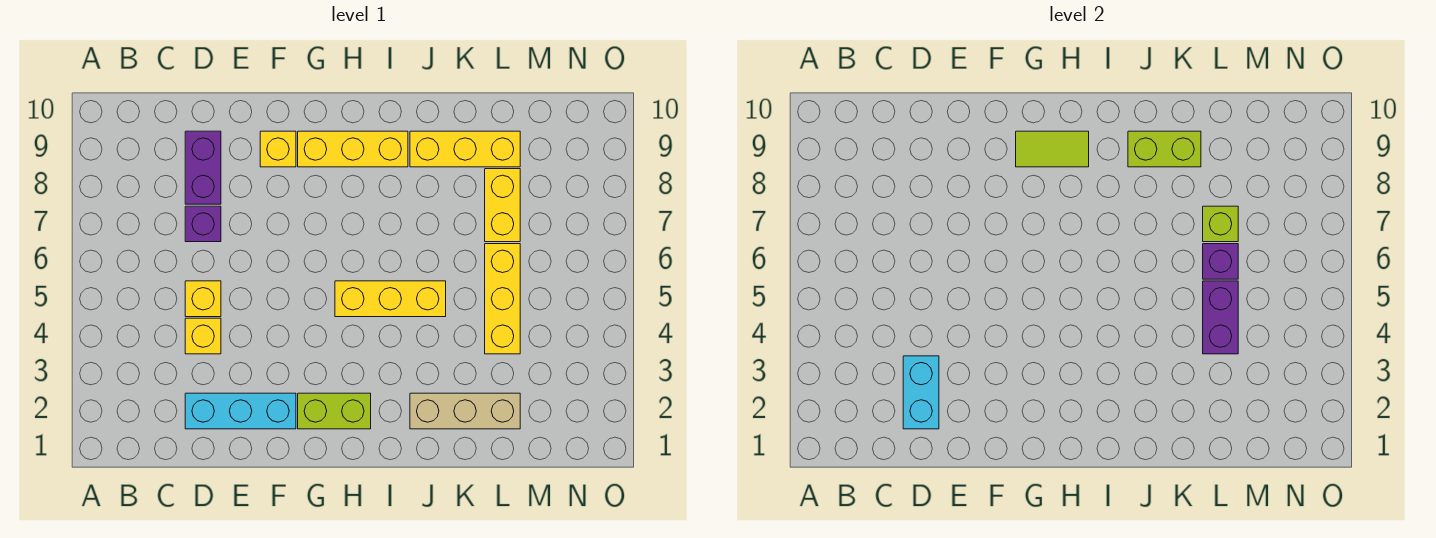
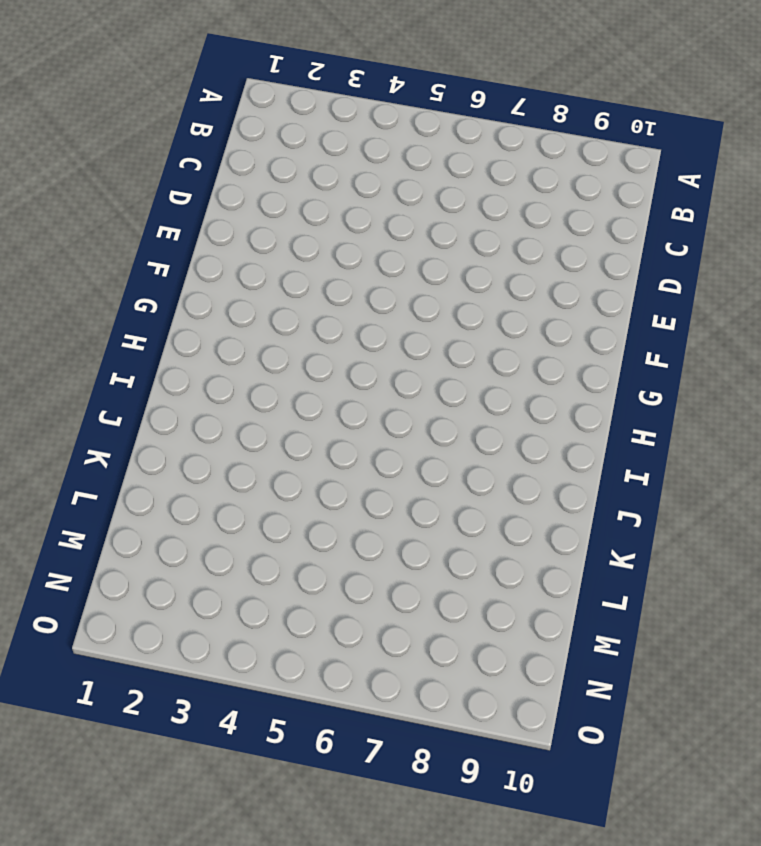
none -> cyan 1x3 brick [185,393,296,429]
none -> yellow 1x1 brick [185,318,221,354]
none -> yellow 1x1 brick [185,281,221,317]

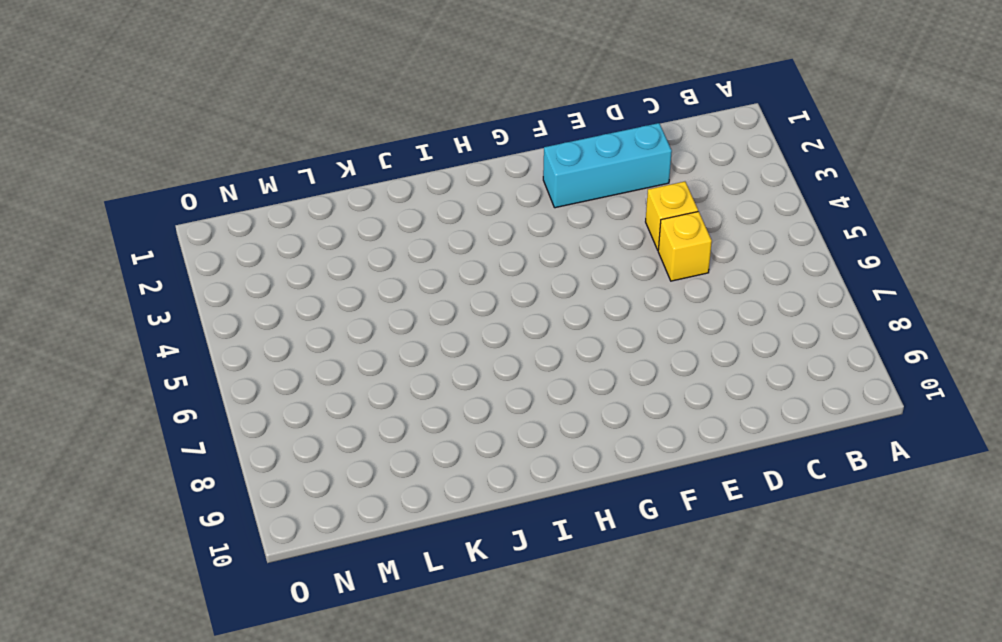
none -> purple 1x1 brick [185,206,221,242]
none -> purple 1x2 brick [185,131,221,204]
none -> yellow 1x1 brick [260,131,296,167]

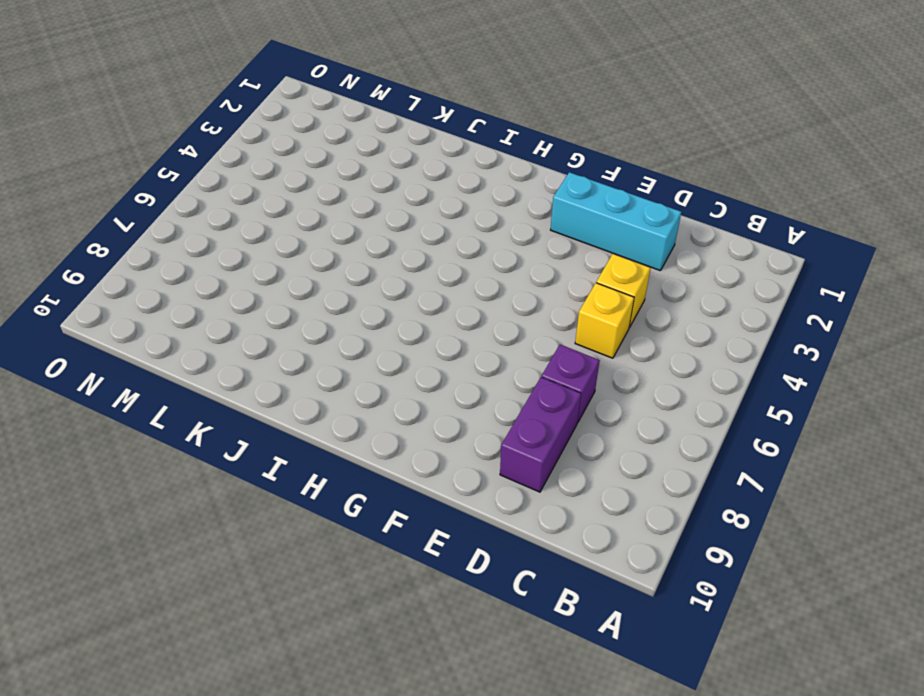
none -> yellow 1x1 brick [260,131,296,167]
none -> lime 1x2 brick [298,393,371,429]
none -> yellow 1x3 brick [298,131,408,167]

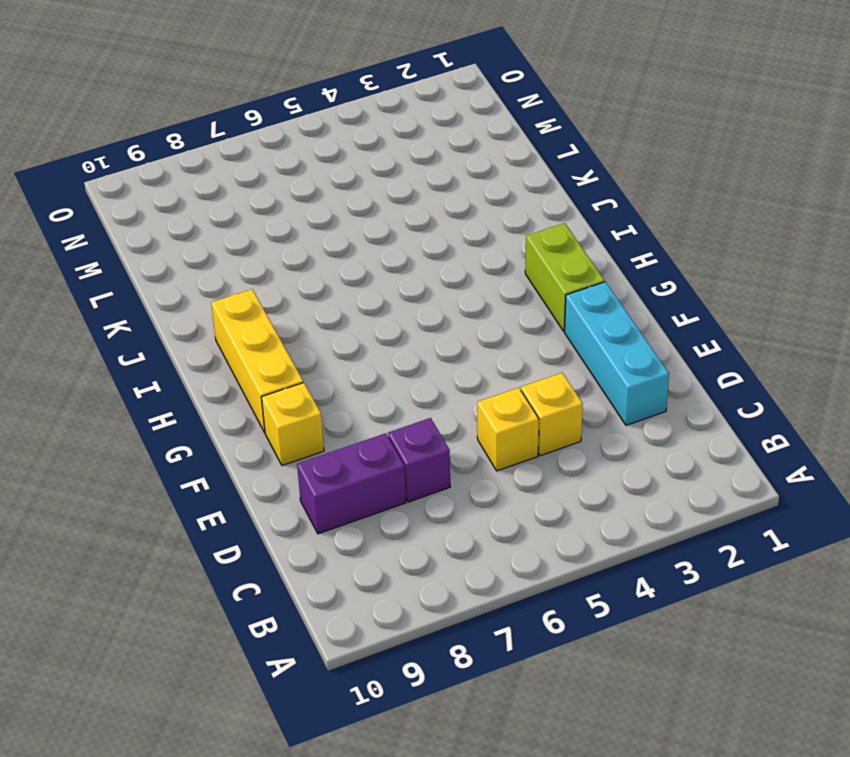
none -> yellow 1x3 brick [335,281,446,317]
none -> tan 1x3 brick [410,393,520,429]
none -> yellow 1x3 brick [410,131,520,167]

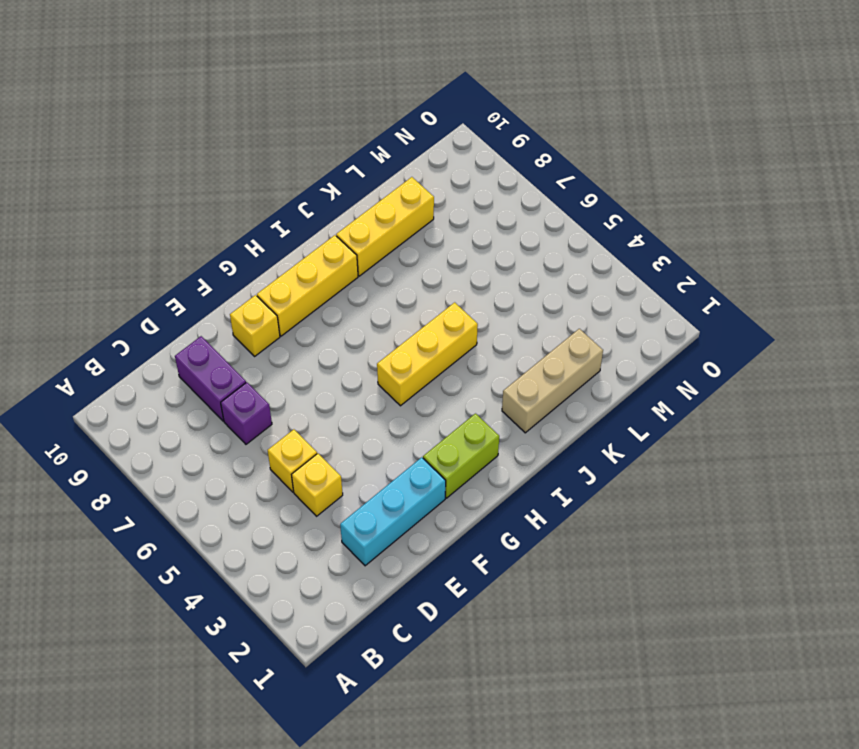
none -> yellow 1x3 brick [485,244,520,354]
none -> yellow 1x2 brick [485,169,520,242]
none -> cyan 1x2 brick [903,356,939,429]

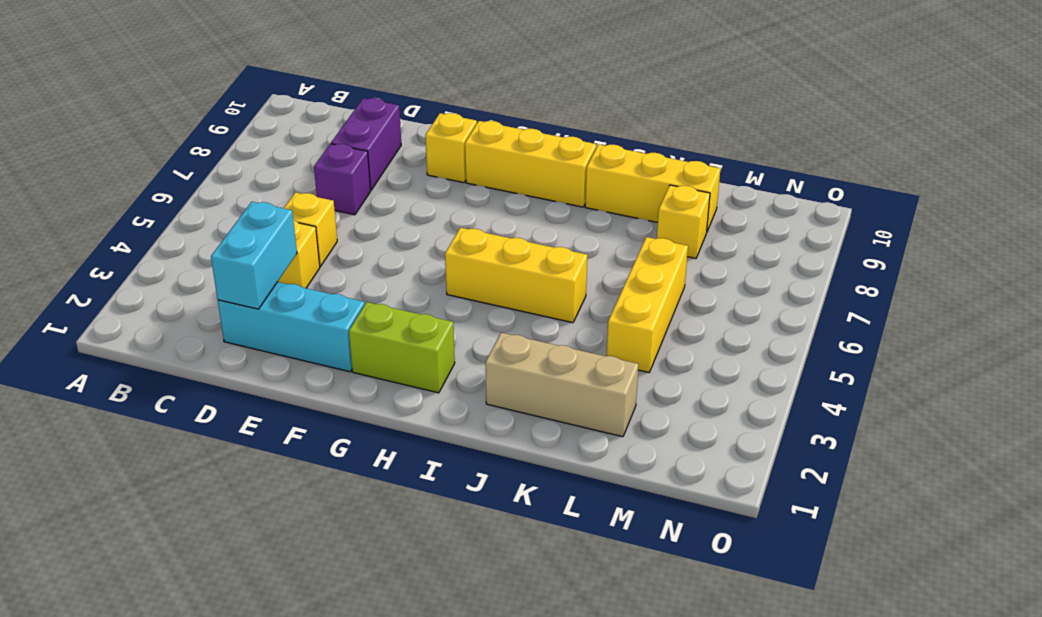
yellow 1x1 brick [657,185,710,258] -> yellow 1x2 brick [485,169,520,242]
none -> lime 1x2 tile [1016,131,1089,167]
none -> lime 1x2 brick [1128,131,1201,167]
none -> purple 1x2 brick [1203,281,1238,354]

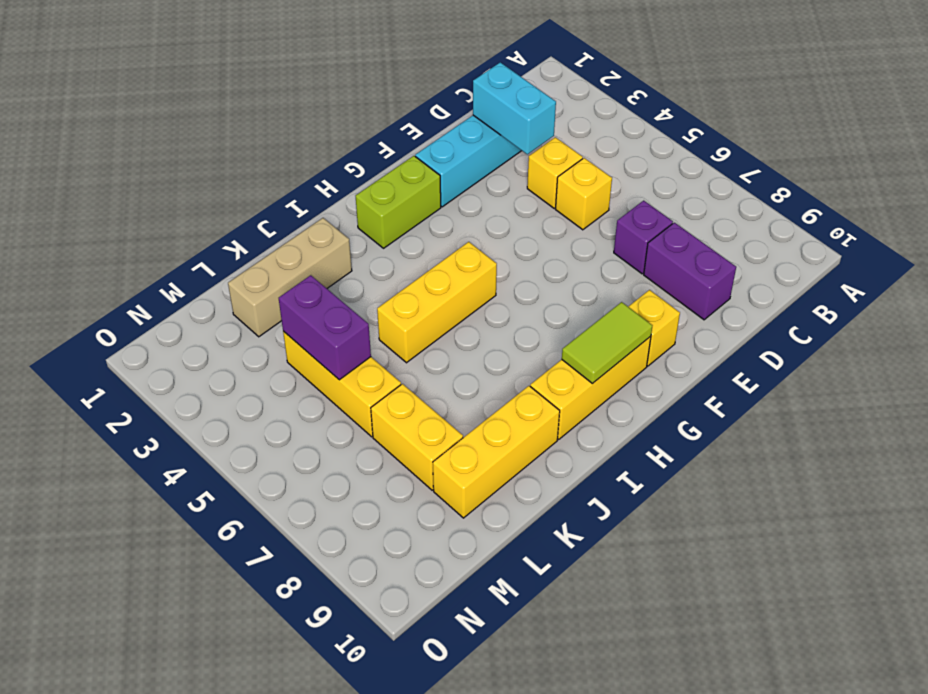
none -> lime 1x2 brick [1128,131,1201,167]
none -> purple 1x1 brick [1203,244,1238,279]
none -> lime 1x1 brick [1203,206,1238,242]

